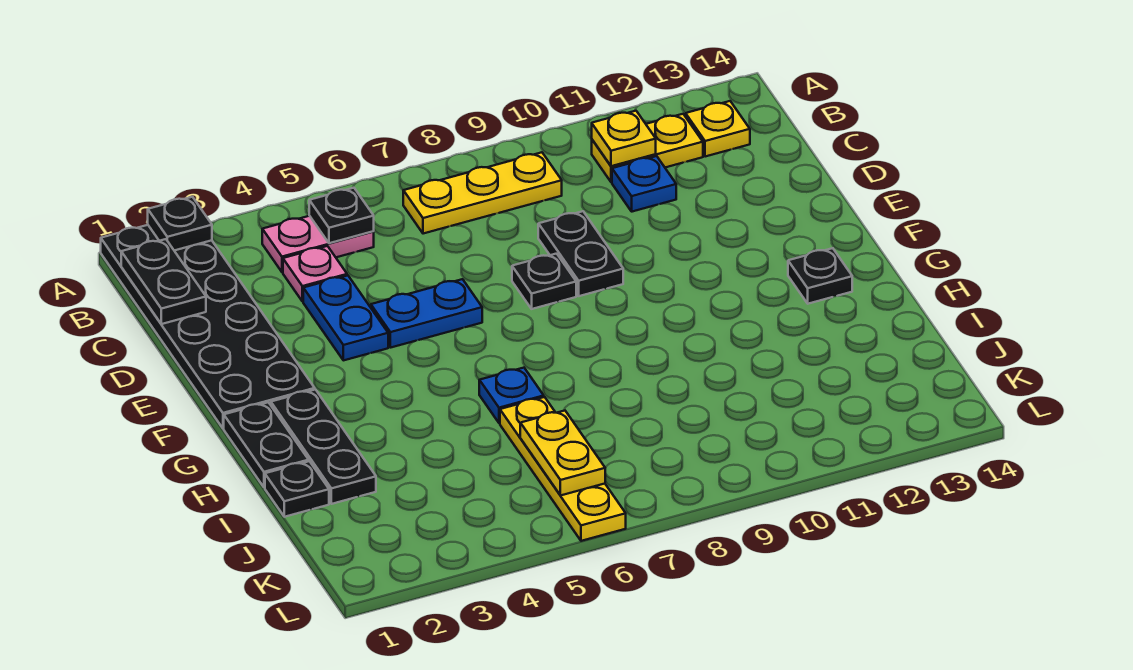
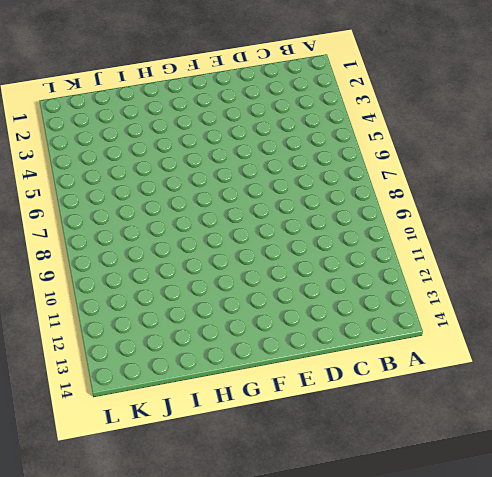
none -> black 2x6 plate [101,225,315,428]
none -> pink 1x2 plate [262,216,374,272]
none -> yellow 1x3 plate [403,152,562,234]

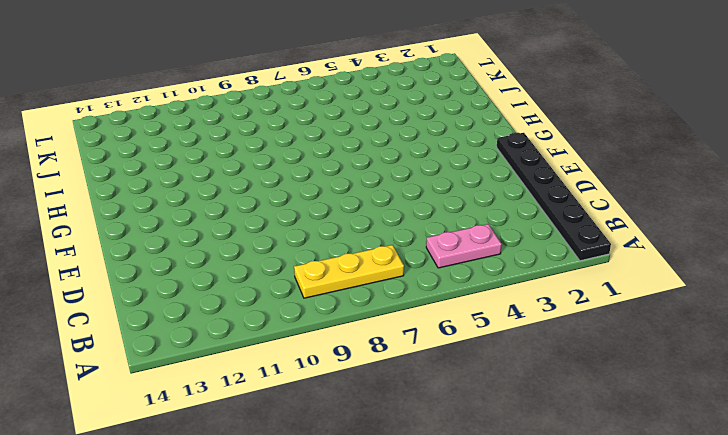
black 1x6 plate [497,133,611,261] -> black 2x6 plate [101,225,315,428]
none -> yellow 1x2 plate [592,114,703,182]
none -> yellow 1x1 plate [686,101,750,157]
none -> pink 1x1 plate [283,246,347,302]

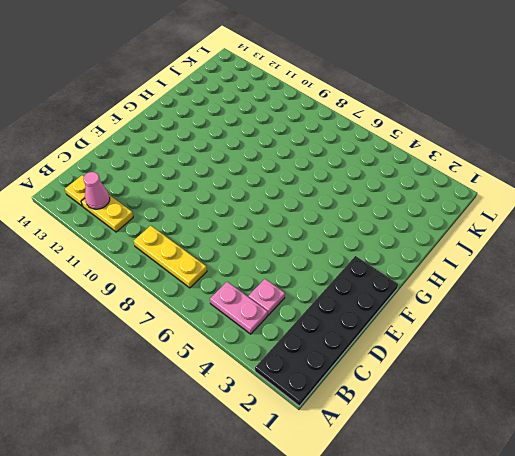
pink 1x1 cone [84,172,110,209] -> none
none -> blue 1x1 plate [612,156,676,212]
none -> blue 1x2 plate [303,276,388,360]
none -> black 1x2 plate [538,211,623,296]

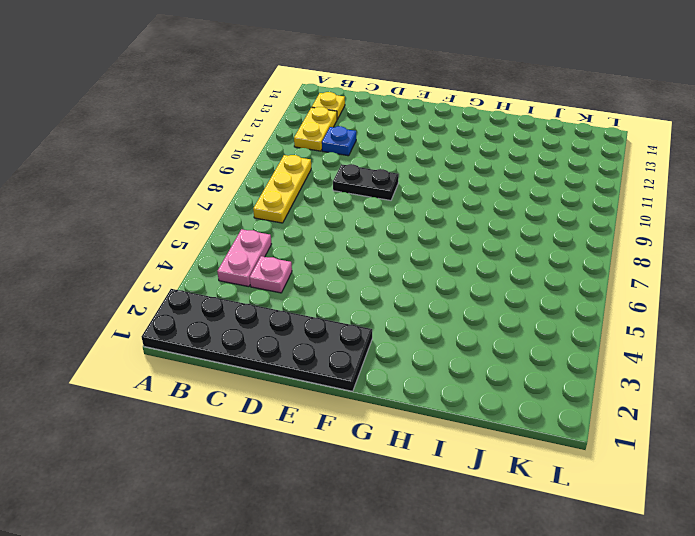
none -> blue 1x2 plate [303,276,388,360]
none -> blue 1x2 plate [371,279,482,348]
none -> black 1x1 plate [512,254,576,309]

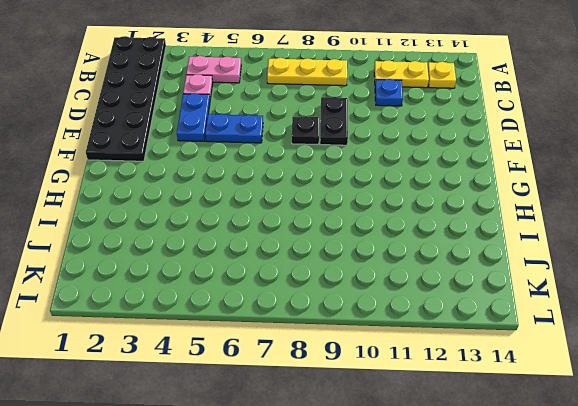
none -> black 1x2 plate [224,402,309,487]
none -> black 1x3 plate [271,390,376,504]
none -> black 1x1 plate [788,248,852,304]

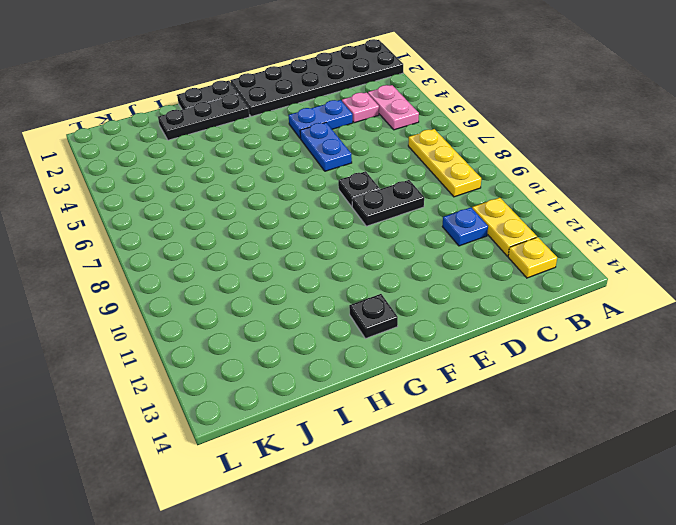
none -> blue 1x1 plate [479,368,544,423]
none -> black 1x1 plate [265,461,329,517]
none -> yellow 1x4 plate [500,397,626,541]

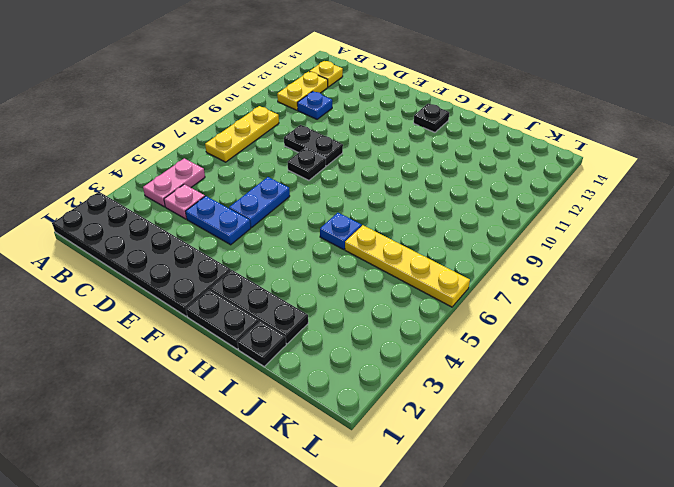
none -> black 1x1 plate [148,197,212,251]
none -> black 1x2 plate [121,239,206,324]
none -> black 1x1 plate [309,188,374,243]

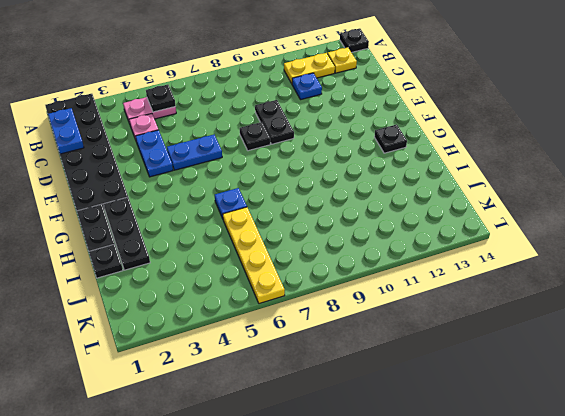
black 1x1 plate [340,28,369,53] -> black 1x1 plate moved to [148,197,212,251]
blue 1x2 plate [48,108,84,154] -> black 1x2 plate [121,239,206,324]
none -> yellow 1x3 plate [403,152,562,234]
none -> yellow 1x1 plate [592,111,656,166]
none -> yellow 1x2 plate [520,411,605,496]

